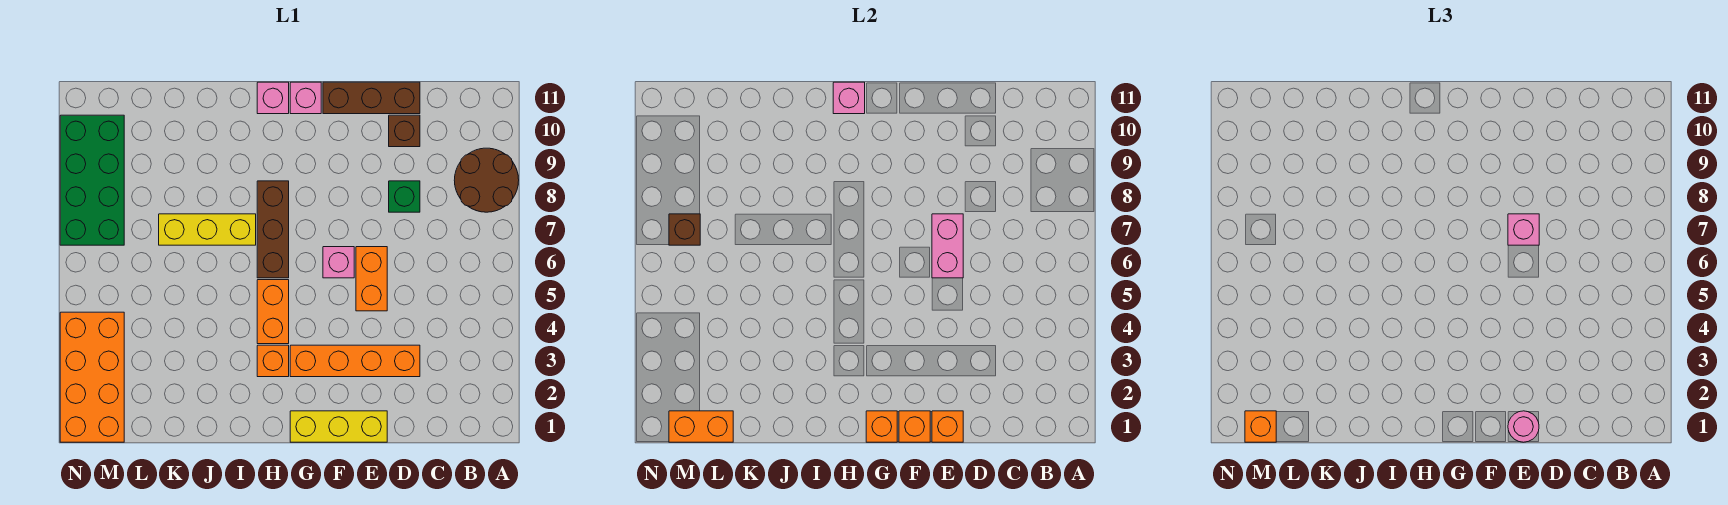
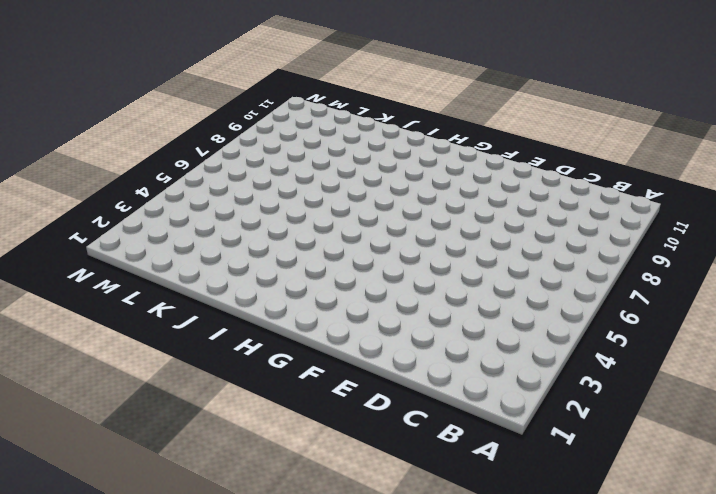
none -> brown 2x2 round brick [454,148,519,212]
none -> orange 1x4 brick [290,345,420,377]
none -> green 1x1 brick [389,181,420,212]

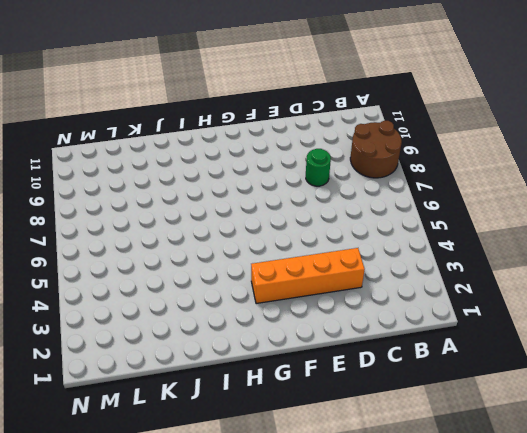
green 1x1 round brick [306,149,331,186] -> green 1x1 brick [389,181,420,212]
none -> brown 1x1 brick [389,115,420,147]
none -> brown 1x3 brick [323,82,420,114]
none -> yellow 1x3 brick [290,411,387,442]

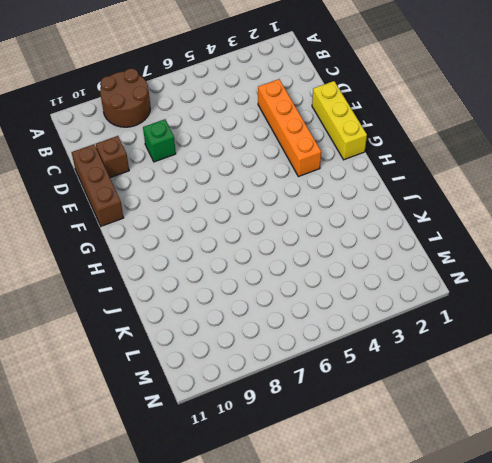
none -> orange 1x2 brick [356,247,387,311]
none -> pink 1x1 brick [323,247,354,278]
none -> pink 1x1 brick [290,82,321,114]

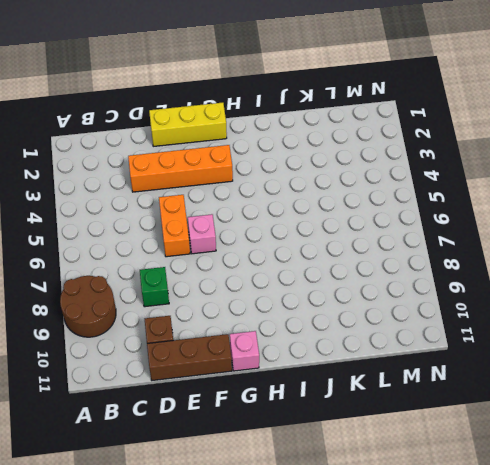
none -> orange 1x1 brick [257,345,289,377]
none -> orange 1x2 brick [257,280,289,344]
none -> brown 1x3 brick [257,181,289,278]

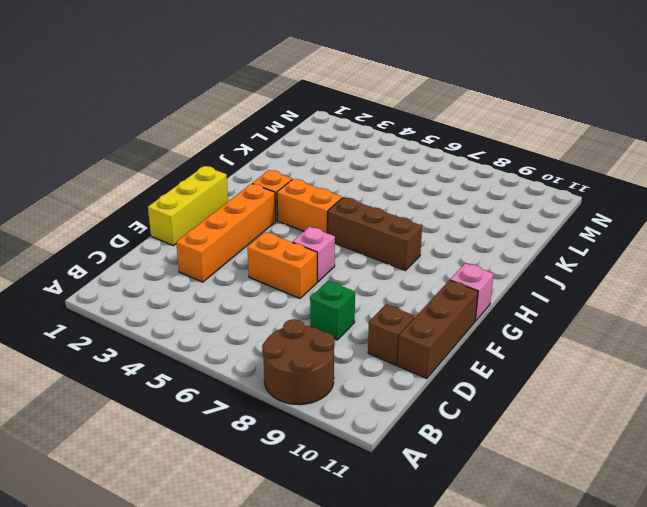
none -> pink 1x1 brick [257,82,289,114]
none -> yellow 1x3 brick [159,214,256,245]
none -> orange 2x4 brick [60,312,124,442]

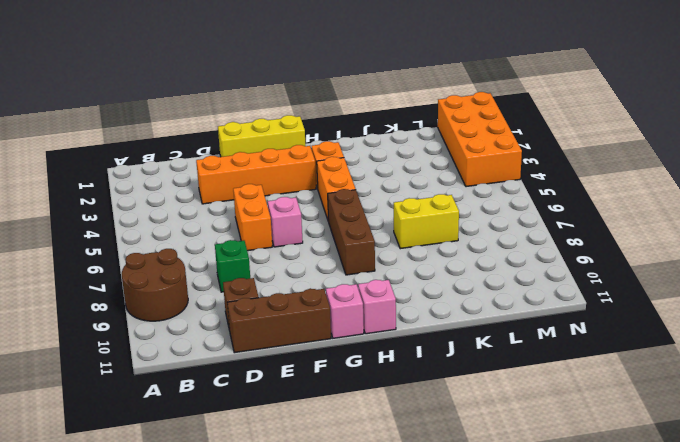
yellow 1x2 brick [394,194,459,249] -> yellow 1x3 brick [159,214,256,245]
none -> green 2x4 brick [60,115,124,245]
none -> orange 1x1 brick [932,411,963,442]
none -> pink 1x2 brick [932,214,963,278]

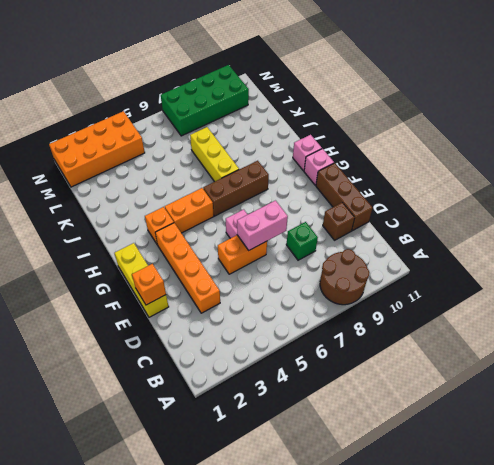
none -> orange 1x1 brick [899,411,930,442]
none -> orange 1x1 brick [866,411,897,442]
none -> pink 1x1 brick [833,82,865,114]

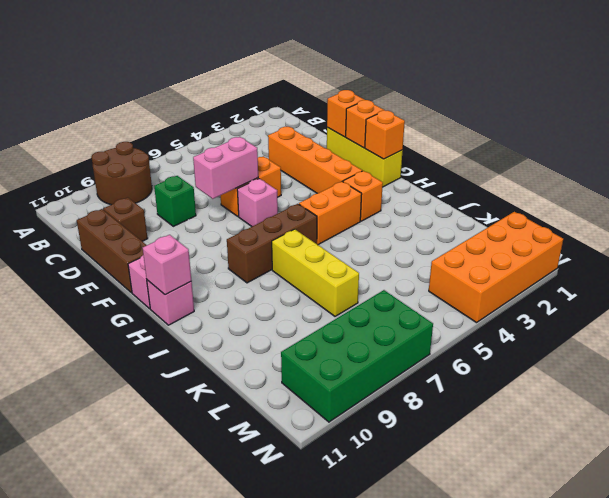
none -> orange 1x2 brick [669,411,733,442]
none -> brown 1x1 brick [669,214,700,245]
none -> pink 1x1 round brick [1508,411,1539,442]

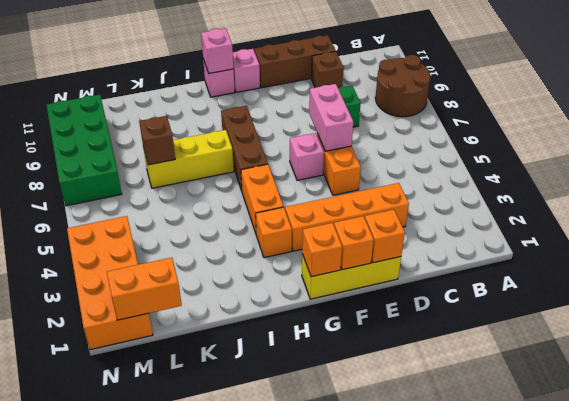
brown 1x1 brick [139,116,175,165] -> brown 1x1 brick moved to [669,214,700,245]
none -> pink 1x1 round brick [1508,411,1539,442]
none -> pink 1x1 brick [1508,214,1539,245]
none -> orange 1x1 brick [1245,411,1276,442]

